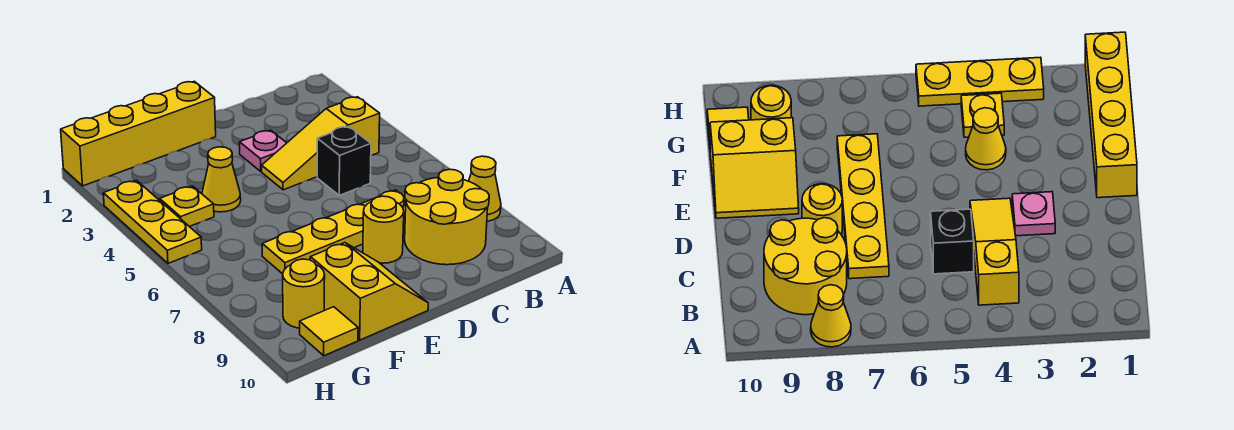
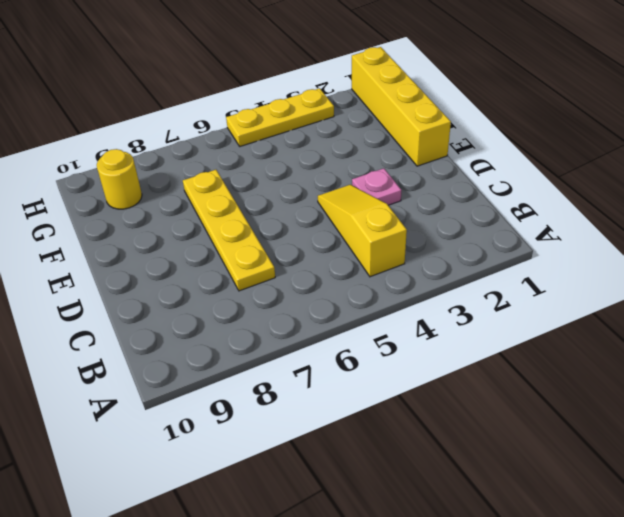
none -> yellow 1x1 cone [469,156,501,221]
none -> yellow 2x2 round brick [405,169,489,265]
none -> black 1x1 brick [317,126,371,195]

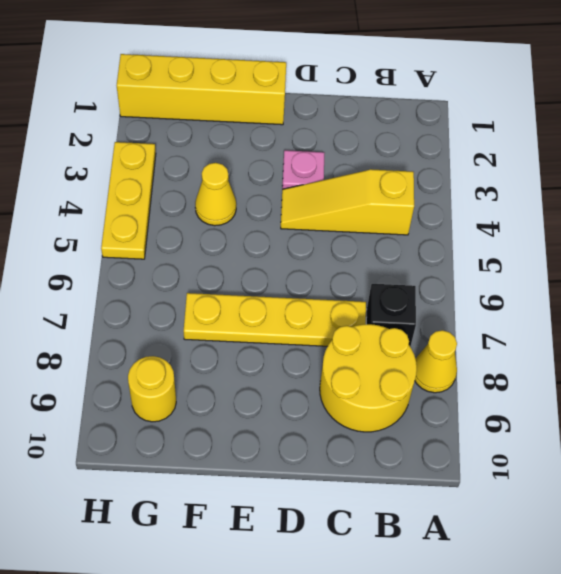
black 1x1 brick [366,284,416,347] -> black 1x1 brick moved to [317,126,371,195]
none -> yellow 1x1 round brick [363,196,404,263]
none -> yellow 2x2 slope [310,243,428,340]
none -> yellow 1x1 plate [160,186,214,227]

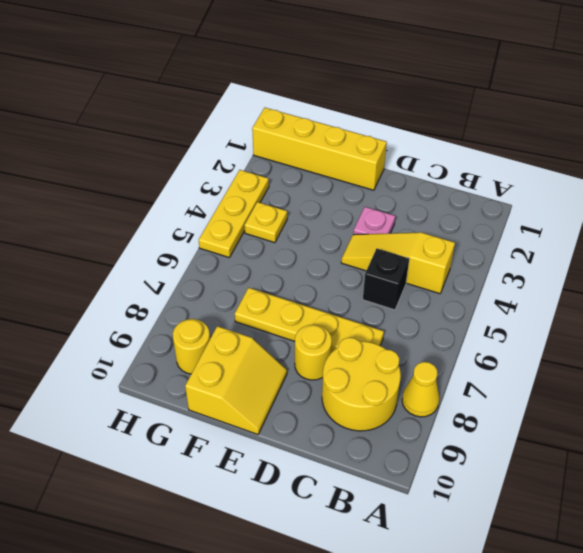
none -> yellow 1x1 cone [202,147,241,212]
none -> yellow 1x1 tile [300,307,358,356]

